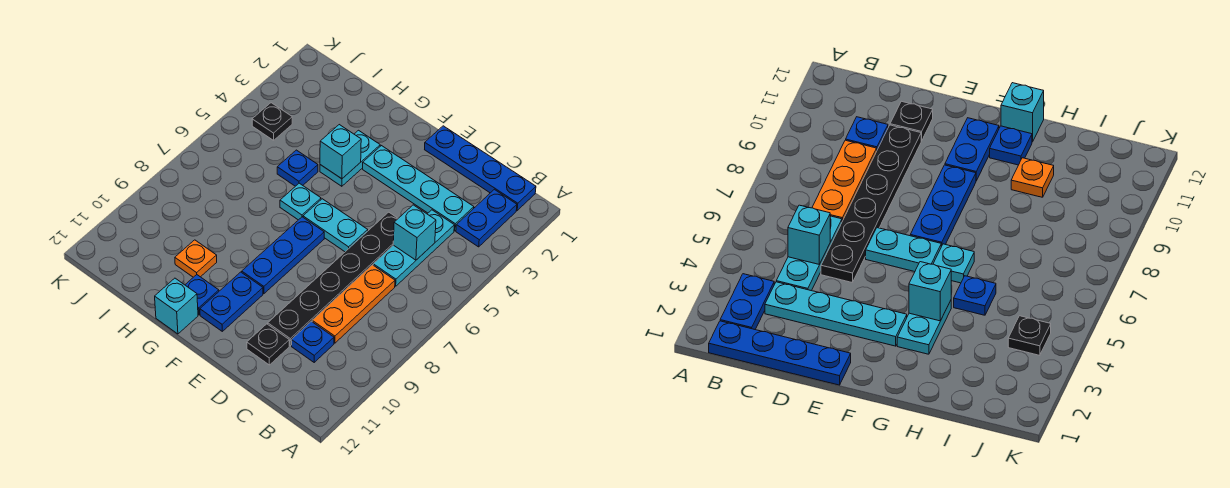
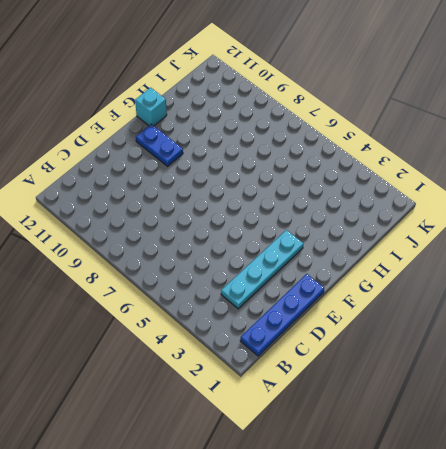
none -> blue 1x2 plate [456,189,517,247]
none -> cyan 1x3 plate [373,210,454,286]
none -> orange 1x3 plate [312,265,395,343]

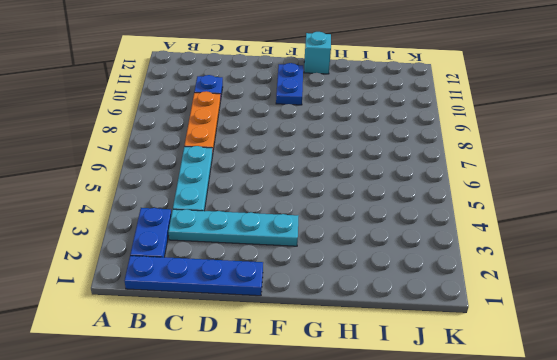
none -> black 1x6 plate [268,212,398,346]
none -> black 1x1 plate [247,324,289,365]
none -> cyan 1x2 plate [303,199,368,252]

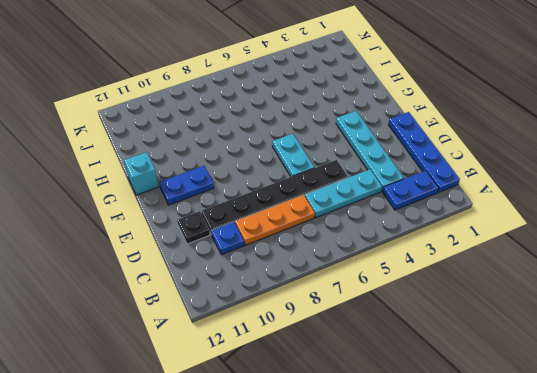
none -> blue 1x3 plate [242,217,324,293]
none -> cyan 1x2 plate [320,130,380,186]
none -> cyan 1x1 plate [280,183,321,220]

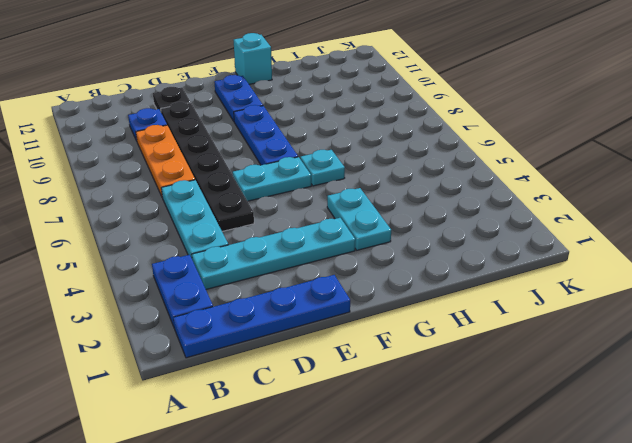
none -> blue 1x1 plate [185,275,219,315]
none -> blue 1x1 plate [277,150,318,186]
none -> orange 1x1 plate [175,240,217,277]

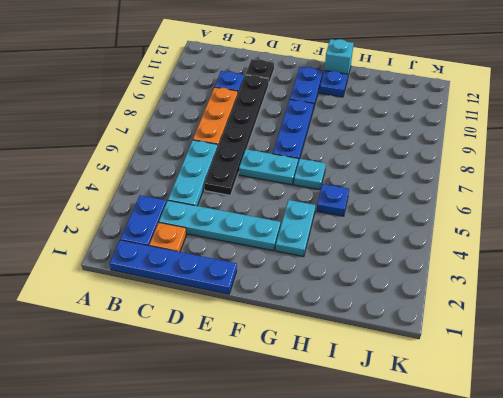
orange 1x1 plate [149,223,186,252] -> orange 1x1 plate moved to [175,240,217,277]
none -> black 1x1 plate [252,103,292,140]
none -> cyan 1x1 brick [393,205,436,260]
none -> cyan 1x1 brick [320,125,361,179]

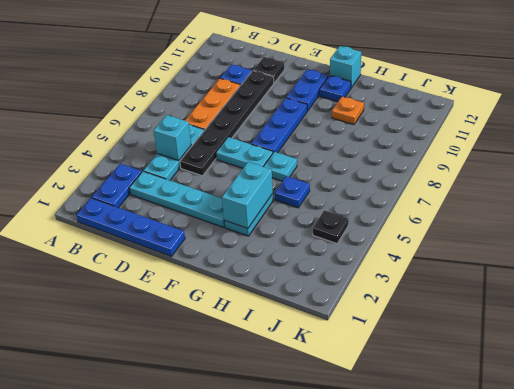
cyan 1x2 brick [222,162,273,229] -> cyan 1x1 brick [320,125,361,179]

